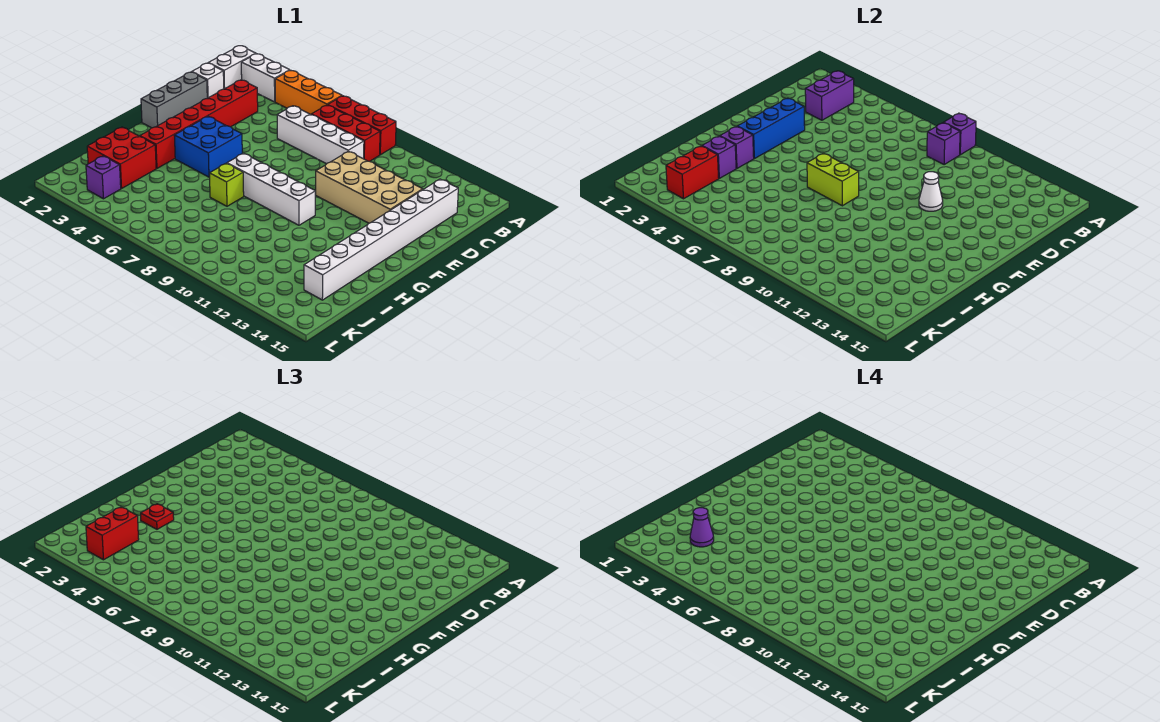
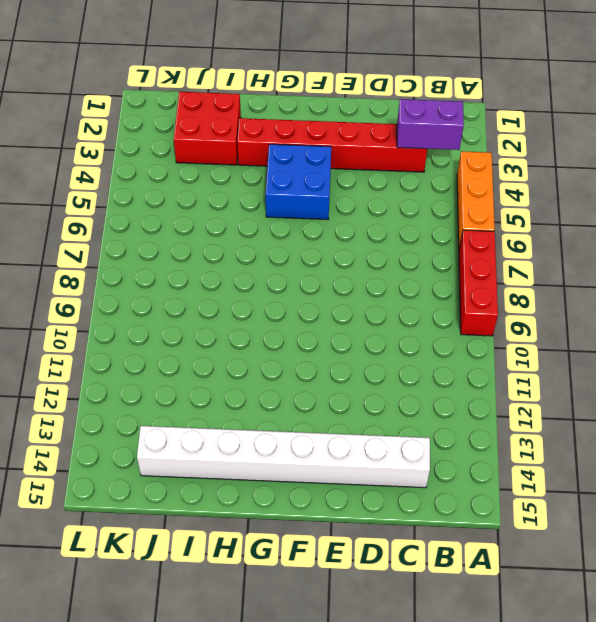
none -> white 1x2 brick [209,46,256,89]
none -> white 1x2 brick [241,54,290,102]
none -> red 1x3 brick [311,105,380,161]

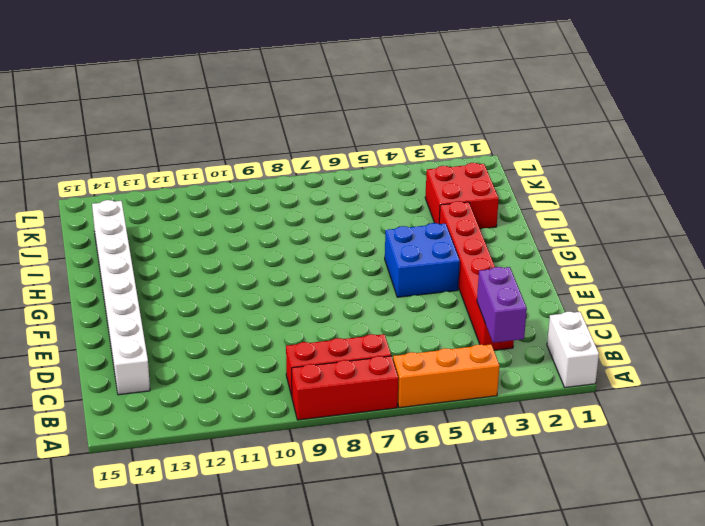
none -> white 1x2 brick [241,54,290,102]
none -> white 1x1 brick [192,63,224,98]
none -> white 1x4 brick [277,106,364,164]

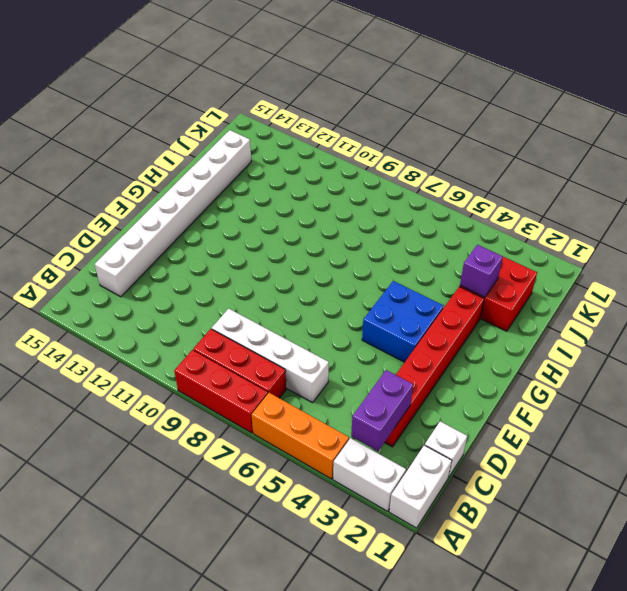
none -> grey 1x3 brick [141,72,207,128]
none -> tan 2x4 brick [316,151,423,223]
none -> white 1x4 brick [227,153,315,225]

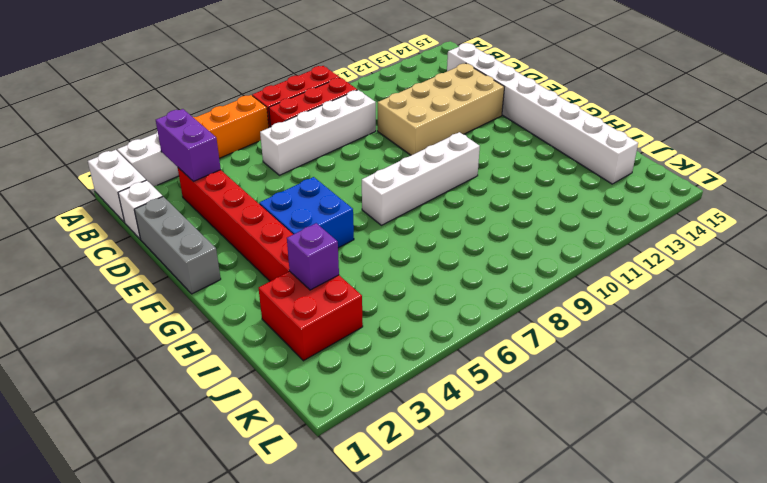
none -> lime 1x1 brick [210,163,244,206]
none -> purple 1x1 brick [86,156,121,199]
none -> purple 1x1 brick [944,113,976,155]

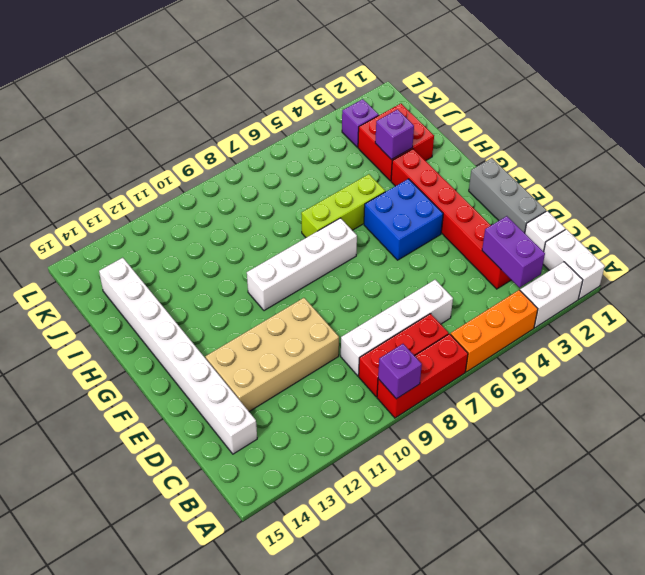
lime 1x3 brick [301,174,385,238] -> lime 1x1 brick [210,163,244,206]
none -> purple 1x1 brick [927,123,960,164]
none -> blue 1x3 brick [737,98,805,159]
none -> white 1x1 cone [919,172,943,211]

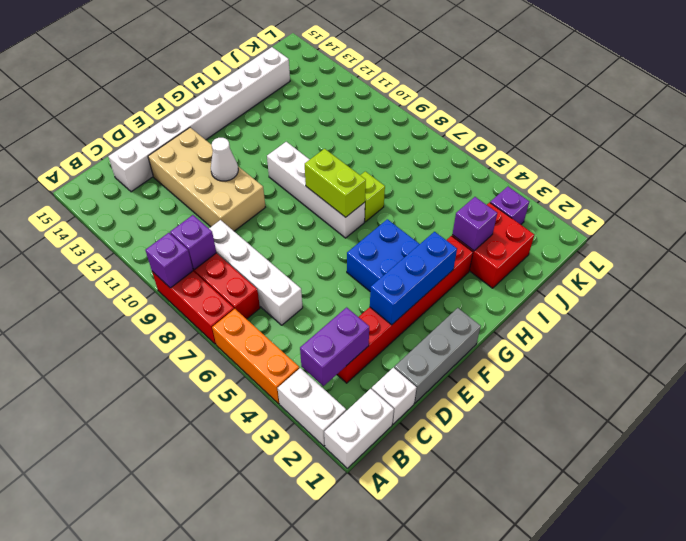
none -> purple 1x1 brick [720,126,754,168]
none -> red 1x2 brick [666,146,719,199]
none -> red 1x1 plate [141,504,174,529]

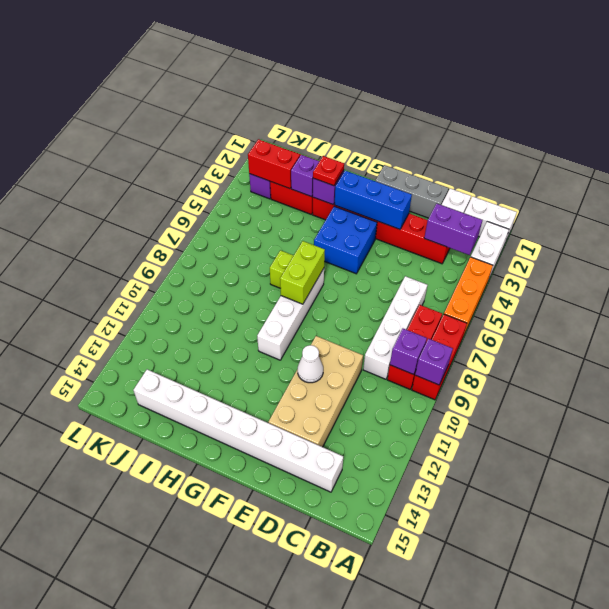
none -> red 1x2 brick [86,507,139,560]
none -> purple 1x1 cone [690,508,714,547]

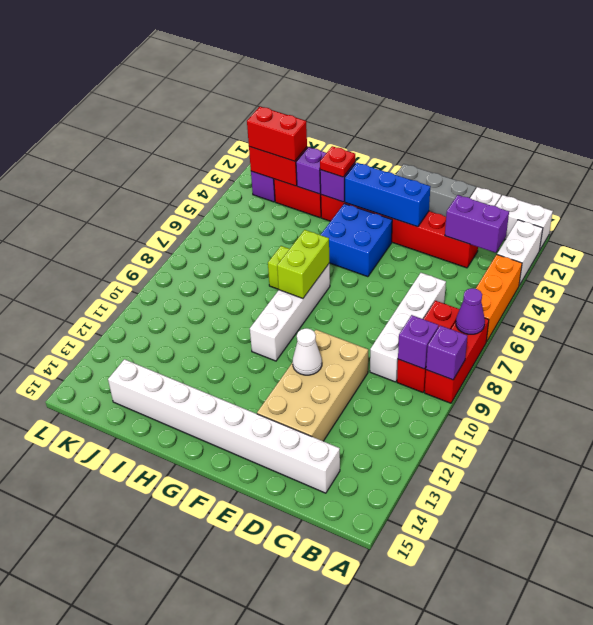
purple 1x1 cone [456,288,485,334] -> purple 1x1 cone moved to [690,508,714,547]

